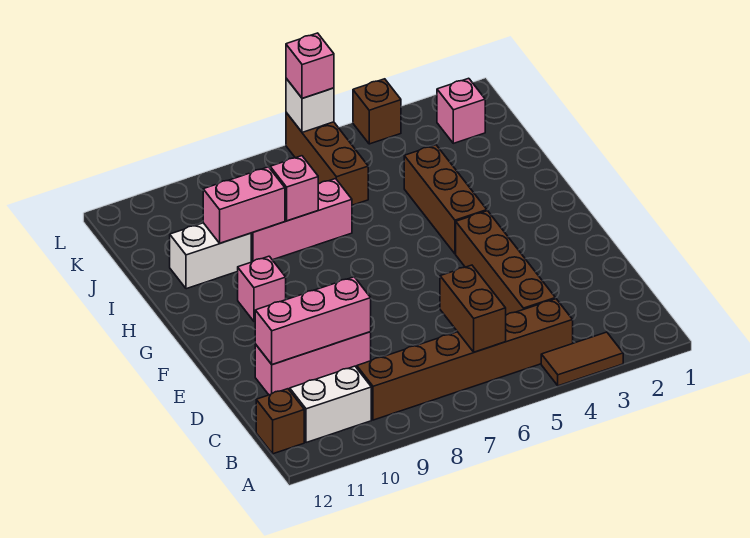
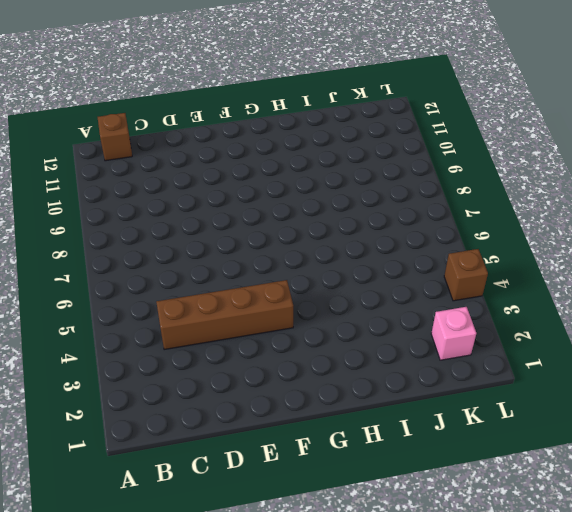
none -> brown 1x2 tile [541,332,623,386]
none -> brown 1x6 brick [357,299,573,420]
none -> white 1x2 brick [290,366,371,443]

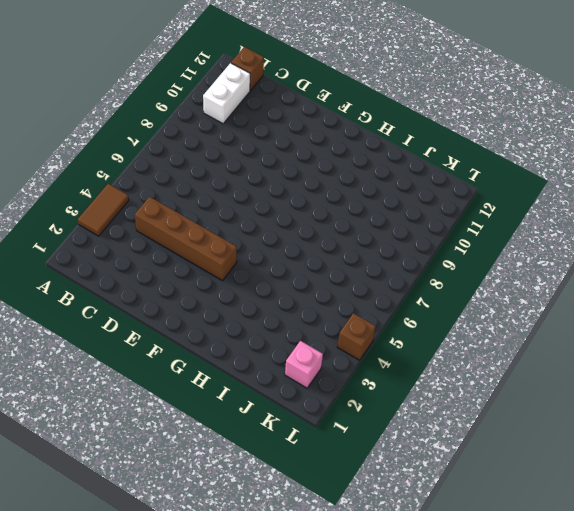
none -> brown 1x6 brick [357,299,573,420]
none -> pink 1x3 brick [255,332,371,395]
none -> brown 1x3 brick [404,145,487,254]

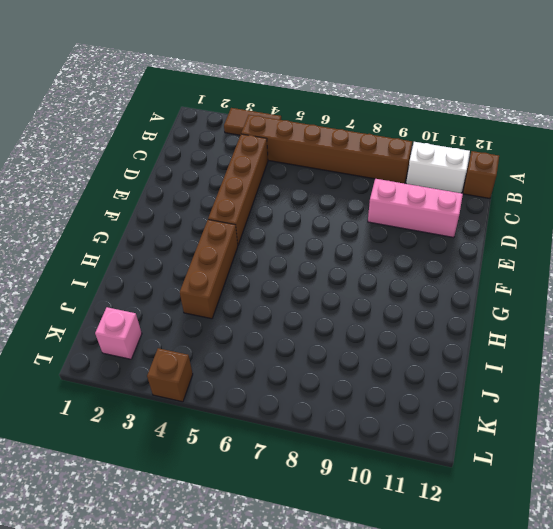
none -> pink 1x1 brick [238,256,286,321]
none -> pink 1x3 brick [251,179,352,262]
none -> white 1x2 brick [170,223,251,289]

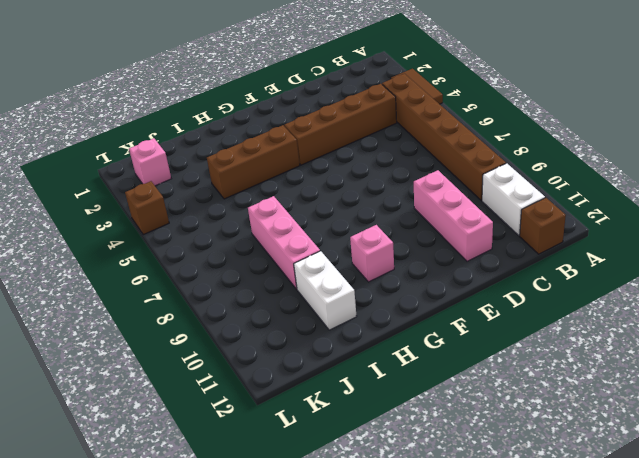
none -> brown 1x3 brick [286,113,368,205]
none -> brown 1x2 brick [440,265,506,352]
none -> pink 1x3 brick [255,277,371,365]

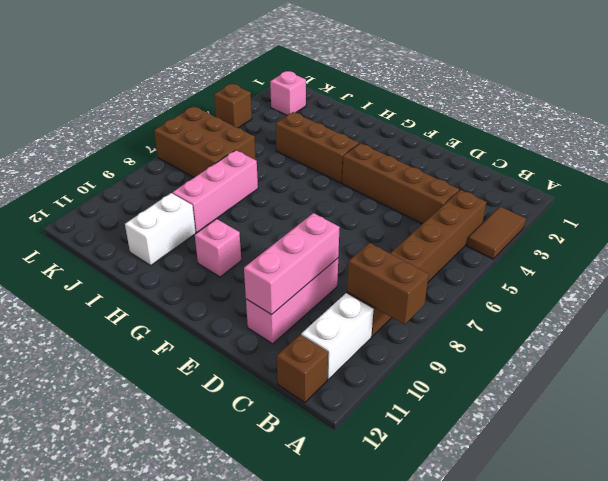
brown 1x2 brick [347,243,429,325] -> brown 1x2 brick moved to [440,265,506,352]
brown 2x3 brick [154,106,256,177] -> brown 1x3 brick [286,113,368,205]
none -> pink 1x1 brick [270,156,318,221]
none -> pink 1x2 brick [203,167,285,243]
none -> white 1x1 brick [286,78,334,132]

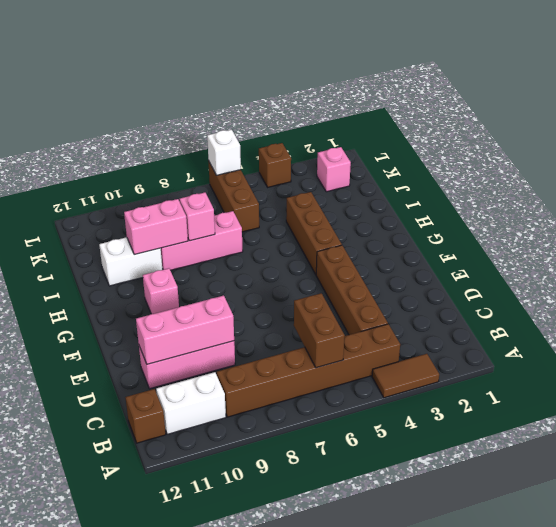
none -> pink 1x1 brick [286,33,334,98]

